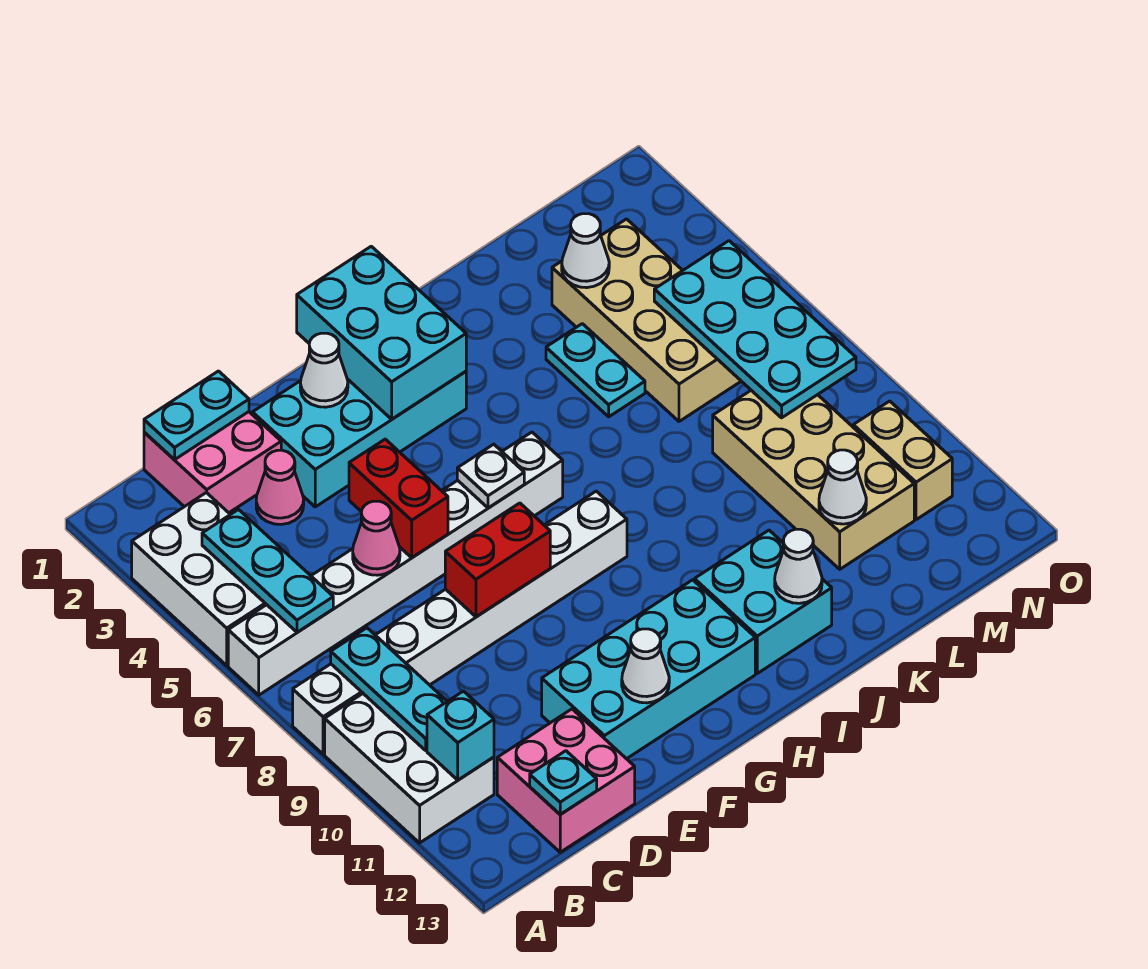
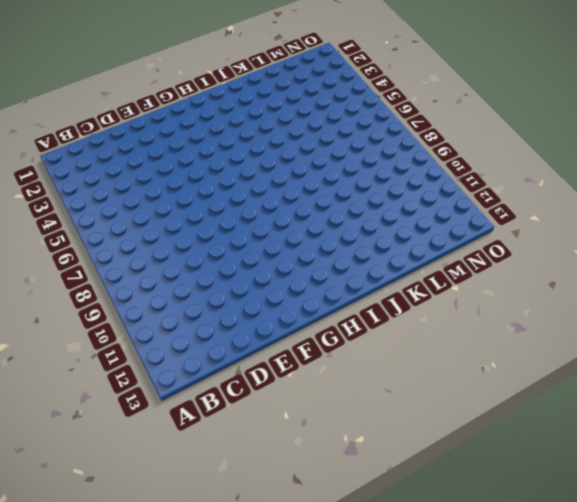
none -> white 2x3 brick [132,493,266,665]
none -> white 1x8 brick [228,432,563,695]
none -> white 1x8 brick [293,491,627,754]
none -> white 2x3 brick [325,694,494,843]

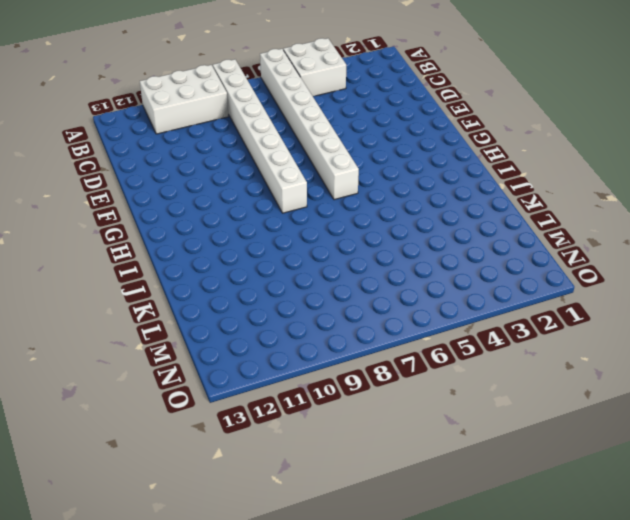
white 2x2 brick [283,38,346,96] -> white 2x3 brick [132,493,266,665]
none -> pink 2x2 brick [144,412,281,513]
none -> pink 2x2 brick [497,709,635,852]
none -> pink 1x1 cone [256,450,304,524]
none -> cyan 2x4 brick [252,372,466,507]

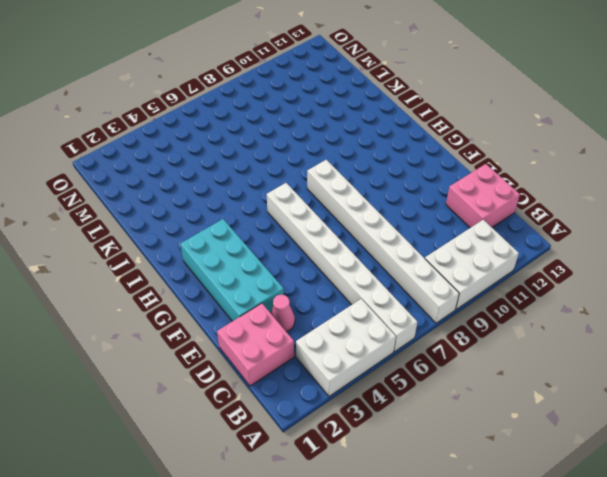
none -> cyan 2x4 brick [542,580,755,759]
none -> cyan 2x2 brick [695,530,832,673]
none -> cyan 1x2 plate [546,324,645,417]
none -> tan 2x4 brick [552,219,741,421]

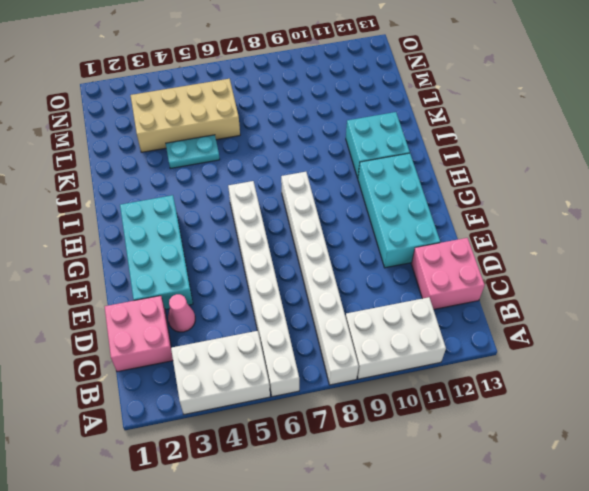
none -> tan 2x4 brick [713,391,914,569]
none -> tan 1x2 brick [853,401,952,520]
none -> cyan 1x3 plate [202,510,333,632]
none -> cyan 1x3 plate [331,628,447,750]

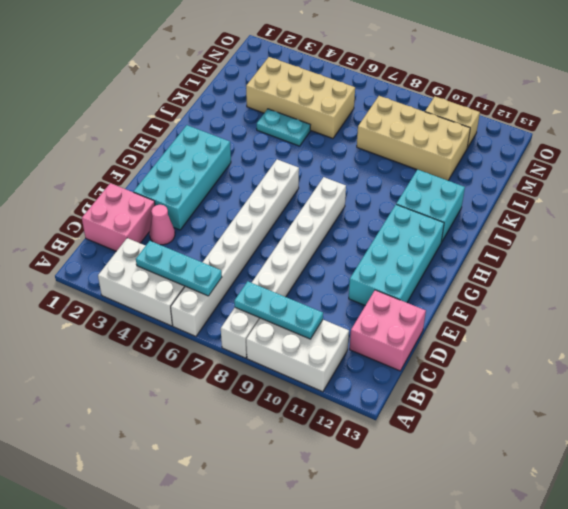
none -> cyan 1x1 brick [427,691,494,780]
none -> cyan 1x2 plate [144,371,249,460]
none -> cyan 1x1 plate [530,751,597,814]
none -> pink 1x1 cone [353,501,400,575]

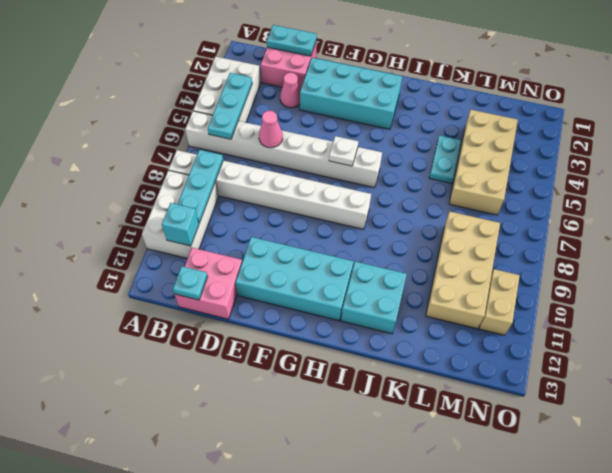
none -> red 1x2 brick [349,439,448,558]
none -> red 1x2 brick [445,503,550,617]
none -> white 1x1 cone [300,333,348,407]
none -> white 1x1 cone [622,629,669,703]

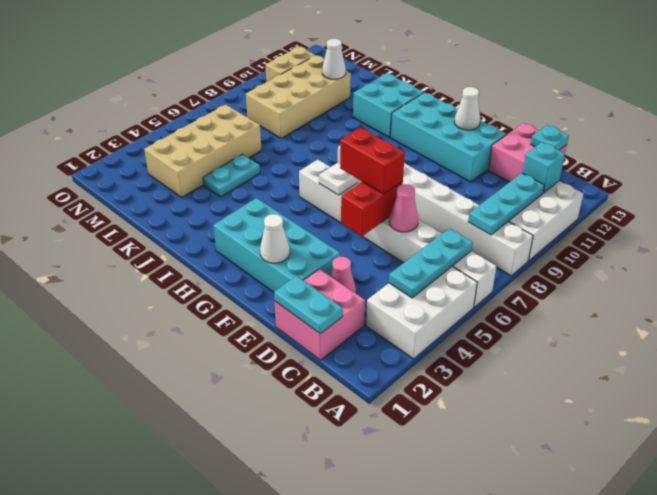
red 1x2 brick [340,128,405,194] -> red 1x2 brick moved to [445,503,550,617]
none -> cyan 2x3 brick [297,246,466,419]
none -> white 1x1 cone [775,529,822,603]
none -> white 1x1 cone [562,214,609,288]
none -> cyan 2x4 plate [654,241,856,418]

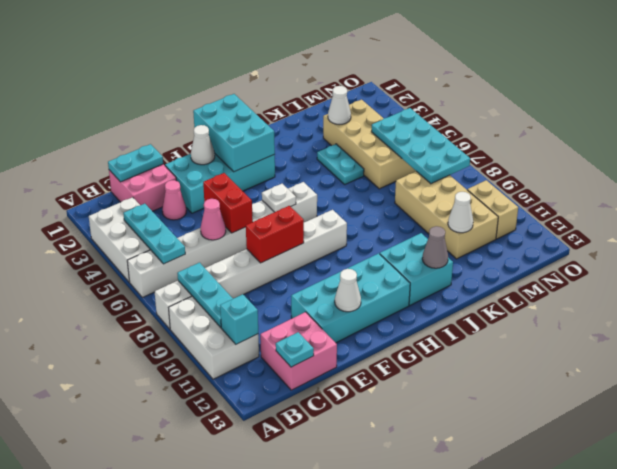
grey 1x1 cone [422,226,448,268] -> white 1x1 cone [775,529,822,603]

